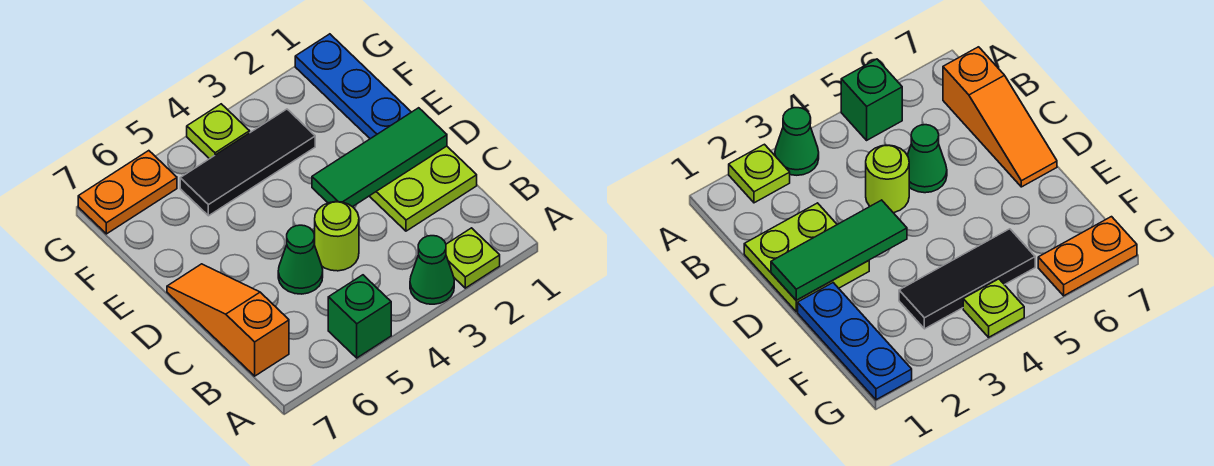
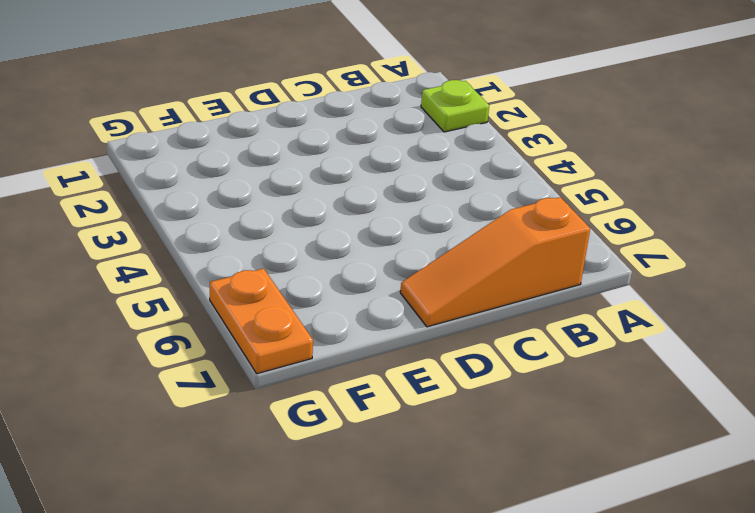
none -> green 1x1 cone [410,236,454,304]
none -> green 1x1 brick [328,275,391,358]
none -> lime 2x2 plate [370,146,477,231]

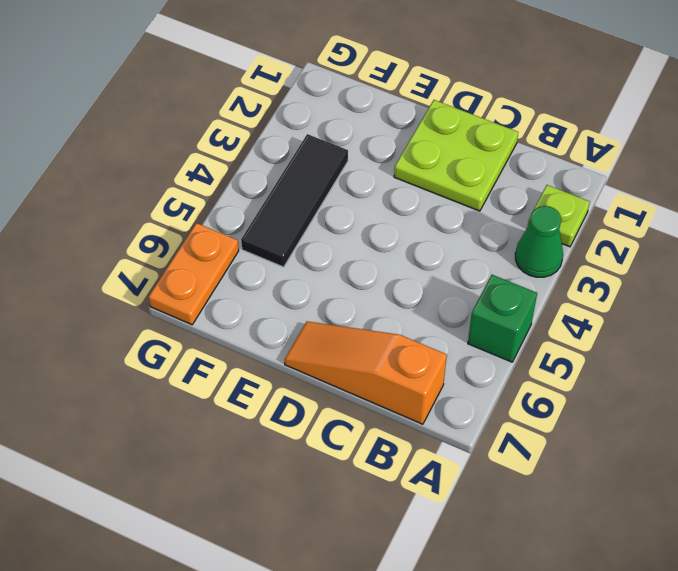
none -> lime 1x1 round brick [315,202,359,271]
none -> green 1x1 cone [278,225,323,294]
none -> blue 1x3 plate [295,34,411,139]

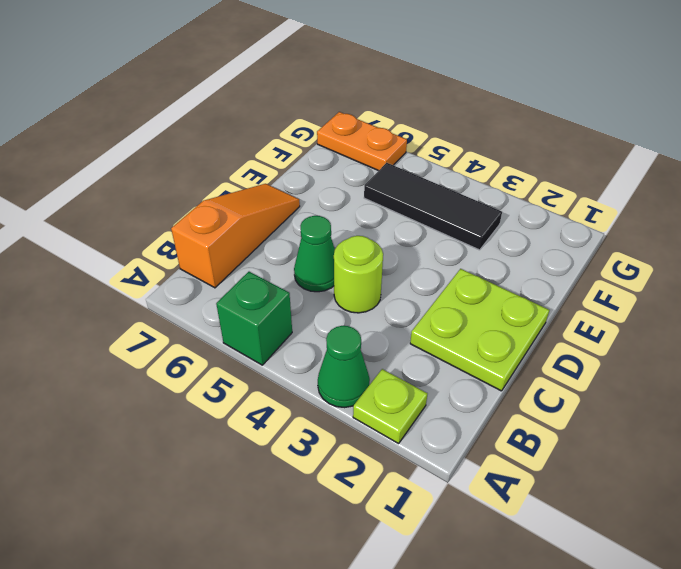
none -> blue 1x3 plate [295,34,411,139]
none -> lime 1x1 plate [187,104,250,159]
none -> green 1x3 tile [312,108,447,207]

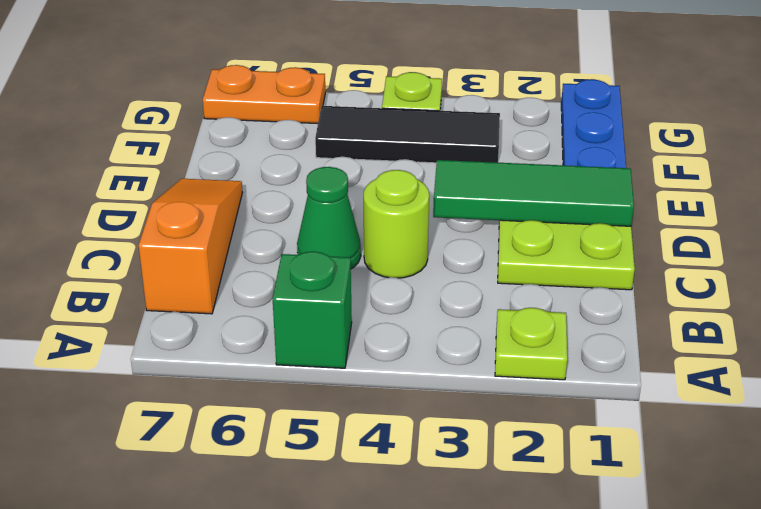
none -> green 1x1 cone [410,236,454,304]

